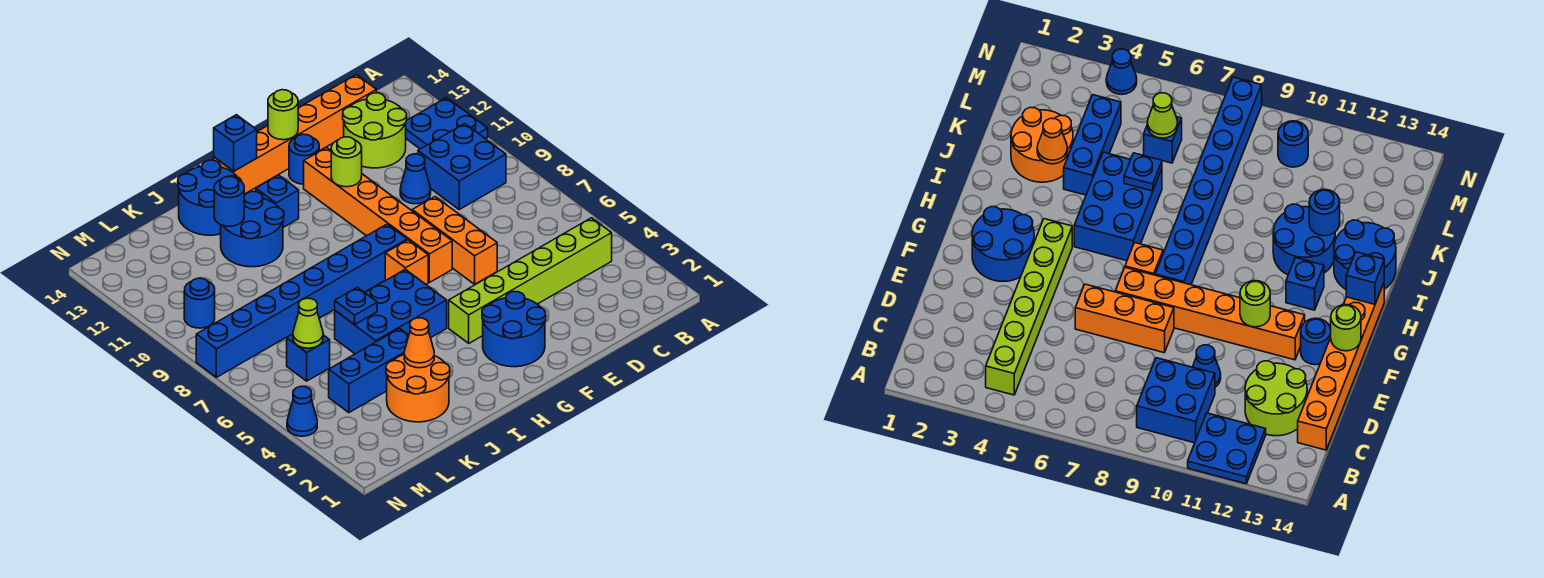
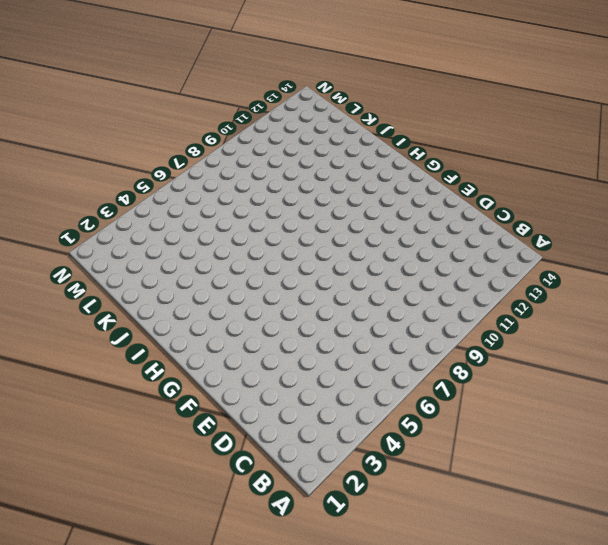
none -> blue 2x2 plate [406,98,488,149]
none -> lime 1x6 brick [449,218,612,343]
none -> blue 2x2 brick [418,124,506,209]

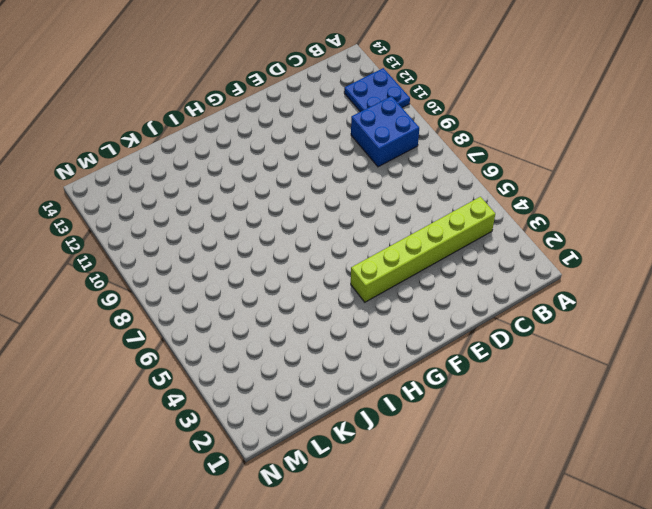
none -> lime 2x2 round brick [343,93,407,168]
none -> orange 1x6 brick [214,75,376,194]
none -> blue 1x1 cone [400,154,431,204]

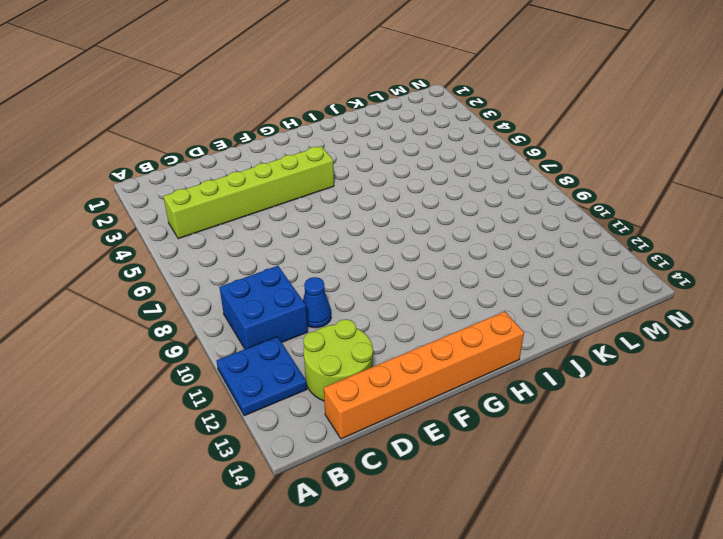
none -> orange 1x3 brick [412,197,497,284]
none -> blue 2x2 round brick [482,292,546,367]
none -> orange 1x6 brick [304,147,452,283]

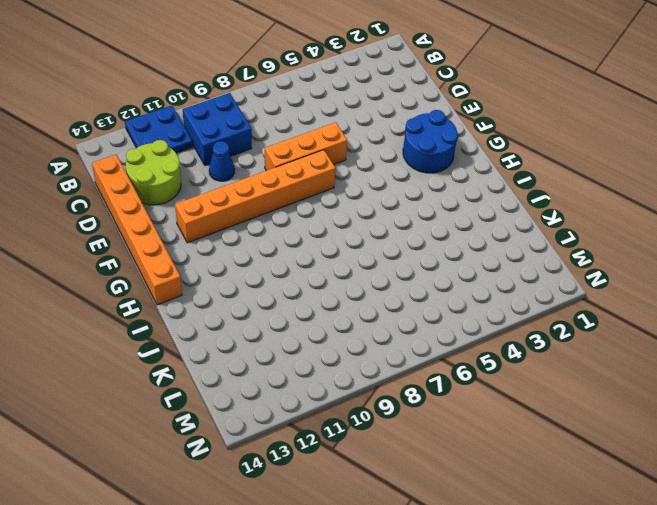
none -> lime 1x6 brick [449,218,612,343]
none -> blue 1x1 round brick [289,134,319,184]
none -> orange 1x1 brick [385,240,428,284]

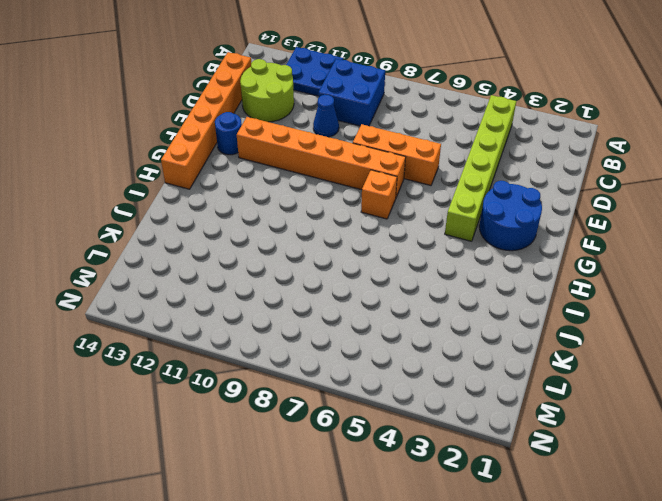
none -> blue 1x8 brick [196,224,407,377]
none -> blue 2x3 brick [335,269,447,354]
none -> blue 1x1 brick [256,175,299,227]

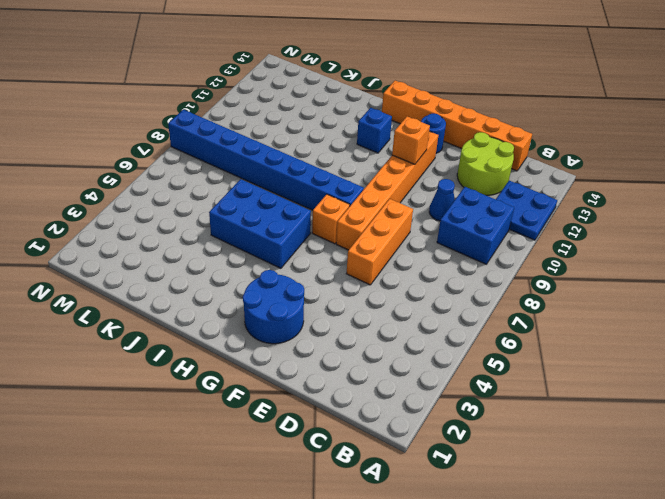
orange 1x1 brick [392,116,430,164] -> lime 1x1 round brick [331,137,362,187]
none -> lime 1x6 brick [449,218,612,343]
none -> blue 2x2 round brick [221,192,284,267]
none -> blue 2x2 round brick [178,160,242,235]

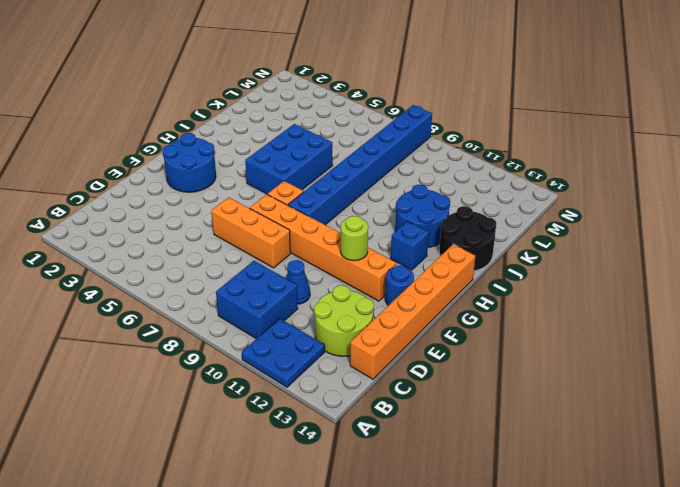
black 2x2 round brick [439,206,497,271] -> blue 2x2 round brick [178,160,242,235]
none -> lime 1x6 brick [449,218,612,343]
none -> orange 2x2 round brick [386,355,450,422]
none -> blue 1x3 brick [329,329,409,413]

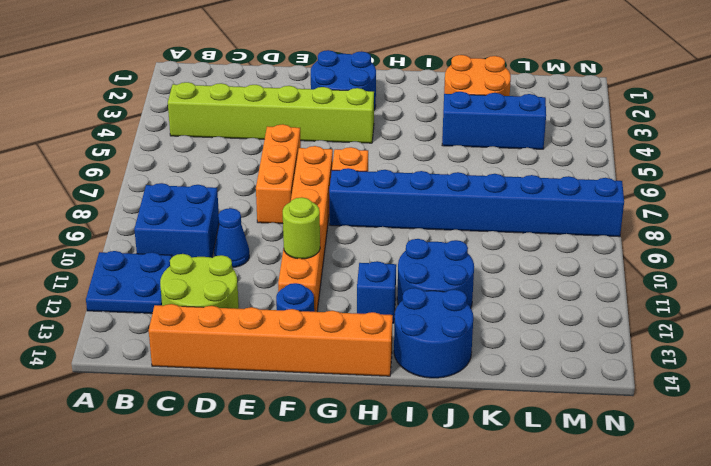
none -> blue 2x3 brick [335,269,447,354]
none -> blue 1x1 brick [287,334,330,381]
none -> blue 1x1 round brick [184,278,215,328]

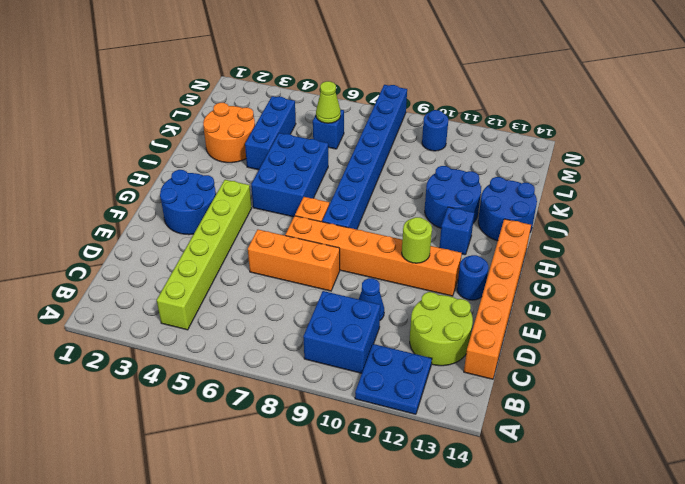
none -> blue 1x1 cone [287,386,317,436]
none -> lime 1x1 round brick [268,90,298,140]
none -> blue 1x1 brick [214,115,257,171]

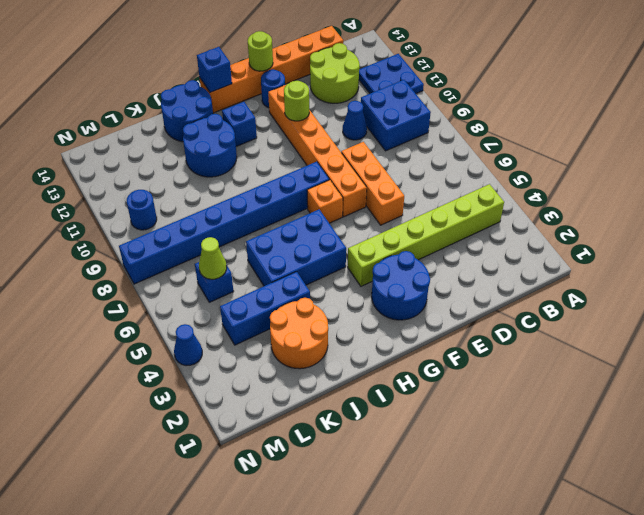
none -> orange 1x1 cone [404,318,434,368]
none -> blue 1x1 plate [335,287,377,325]
none -> blue 1x1 round brick [214,176,244,226]

